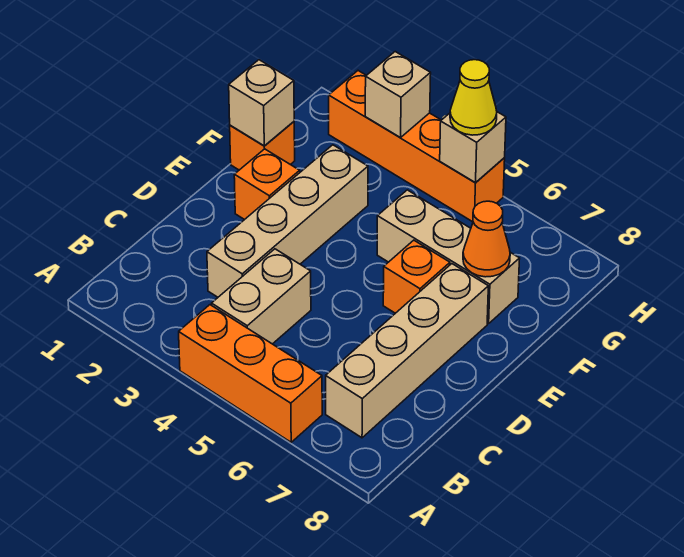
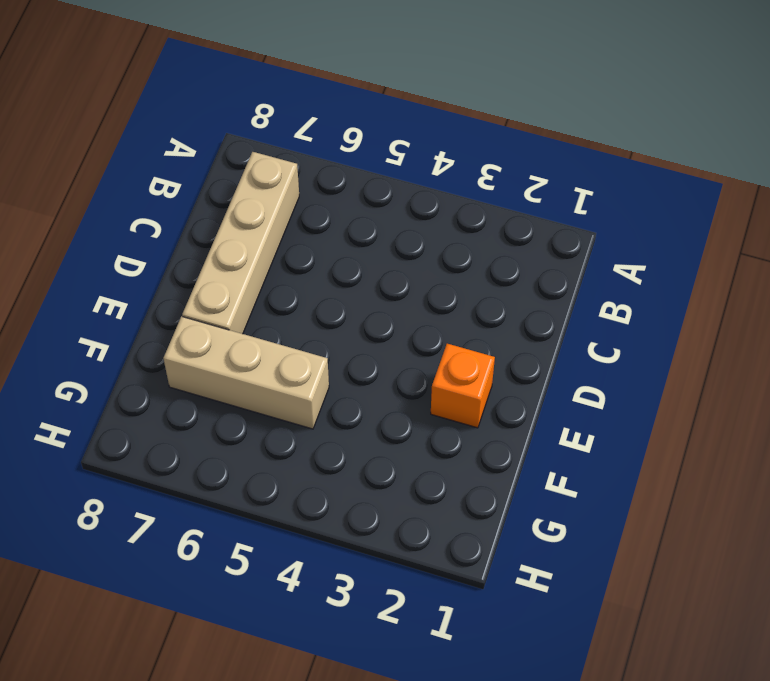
none -> orange 1x3 brick [179,305,322,442]
none -> tan 1x2 brick [212,249,311,344]
none -> tan 1x4 brick [207,145,368,297]

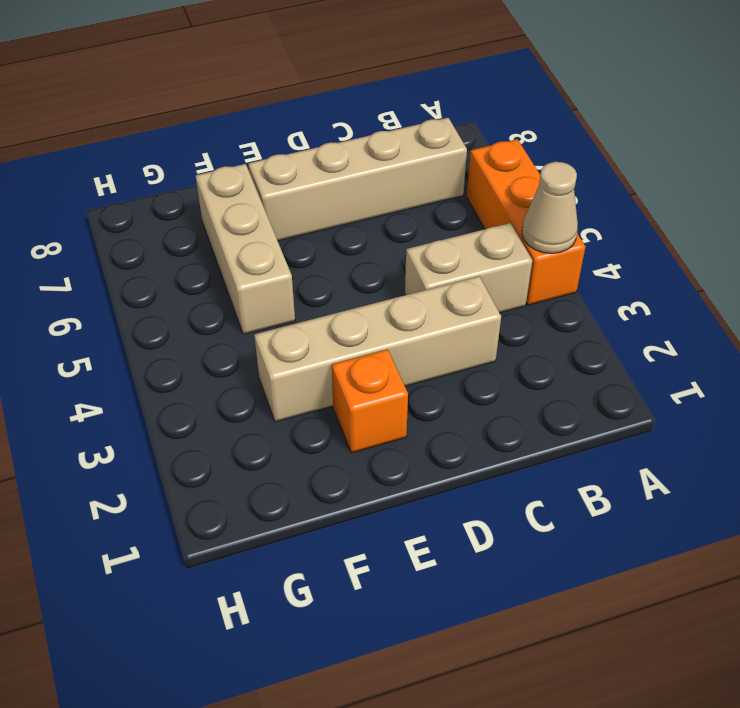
tan 1x1 cone [522,162,578,253] -> none
none -> orange 1x1 brick [383,240,450,313]
none -> orange 1x1 brick [230,122,295,170]
none -> orange 1x4 brick [329,71,505,222]

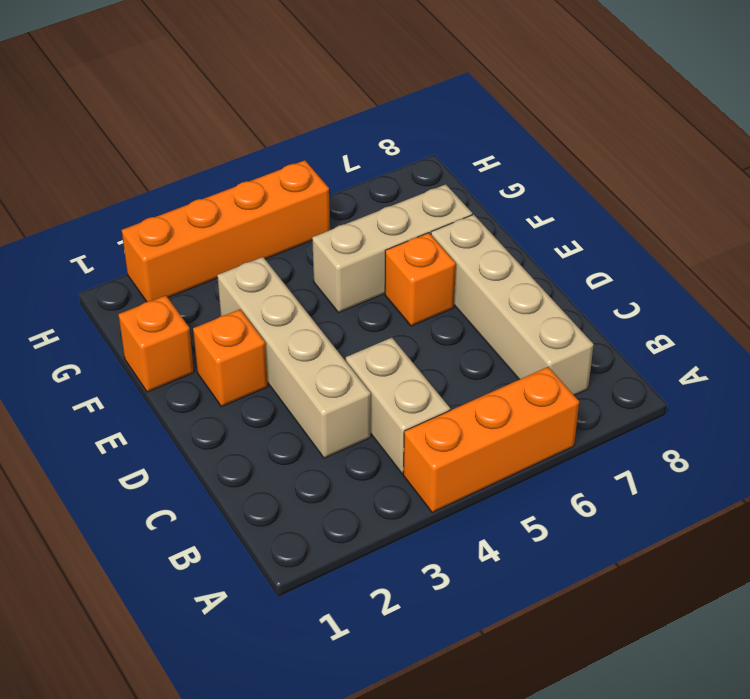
none -> tan 1x1 brick [229,60,294,146]
none -> orange 1x1 cone [463,201,510,277]
none -> tan 1x1 brick [365,52,431,138]

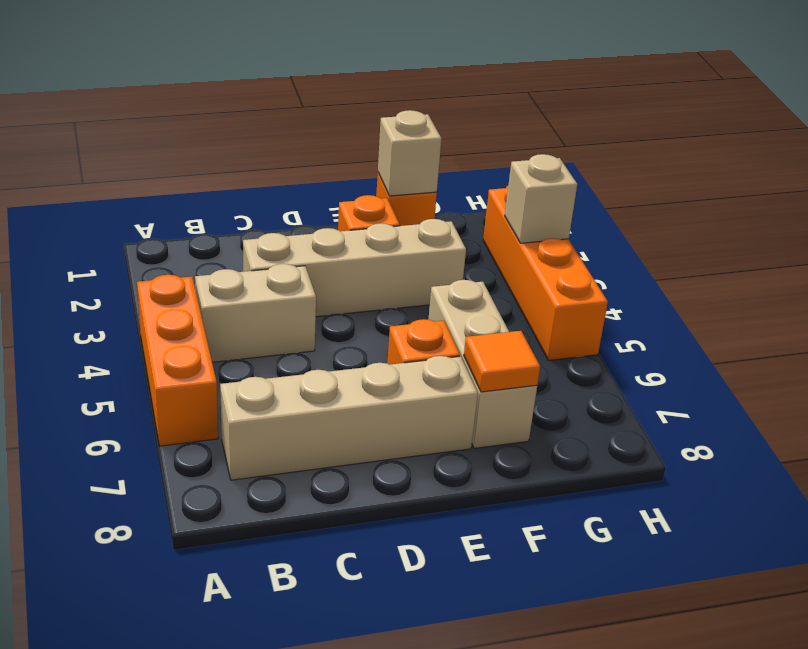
orange 1x1 tile [464,331,540,392] -> orange 1x1 cone [463,201,510,277]
none -> tan 1x1 brick [440,112,506,183]
none -> yellow 1x1 cone [450,60,497,135]

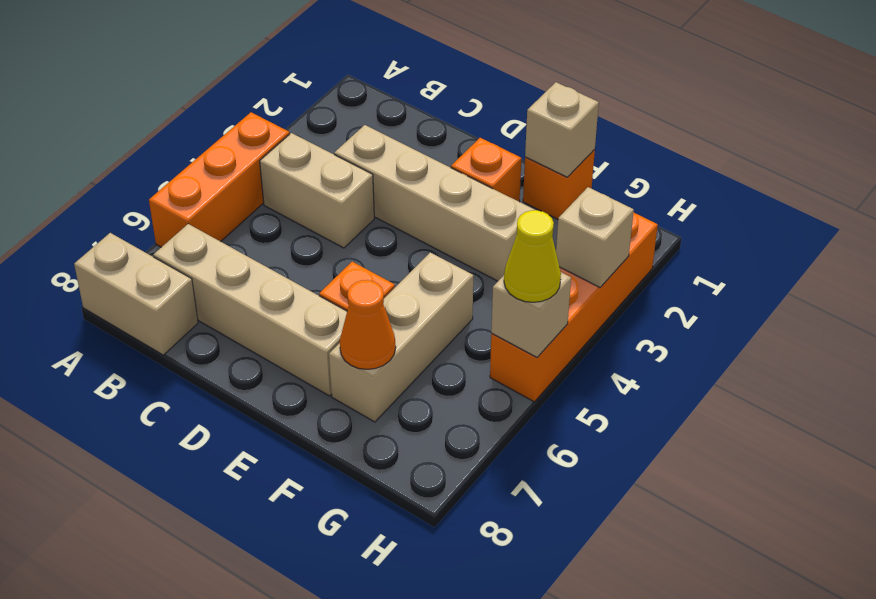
tan 1x2 brick [74,233,198,355] -> none

